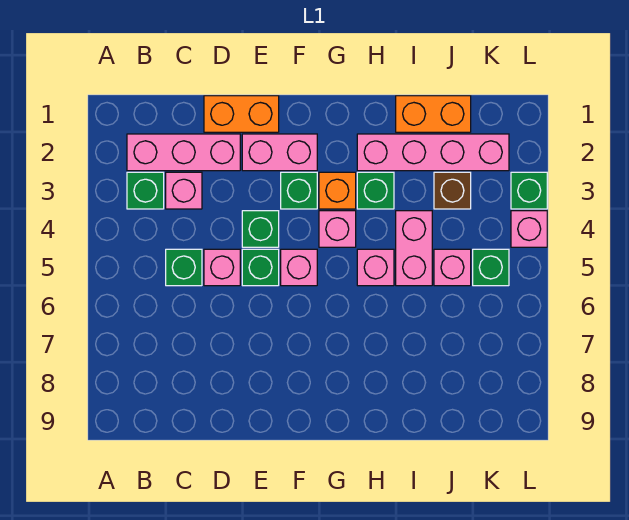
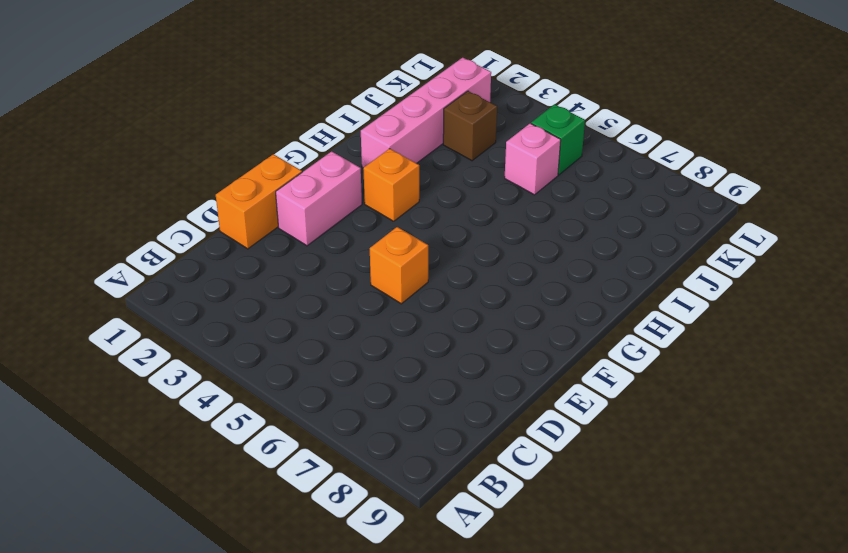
orange 1x1 brick [370,227,428,304] -> green 1x1 brick [242,249,279,286]
none -> pink 1x3 brick [127,134,240,171]
none -> green 1x1 brick [127,172,164,209]
none -> pink 1x1 brick [166,172,202,209]

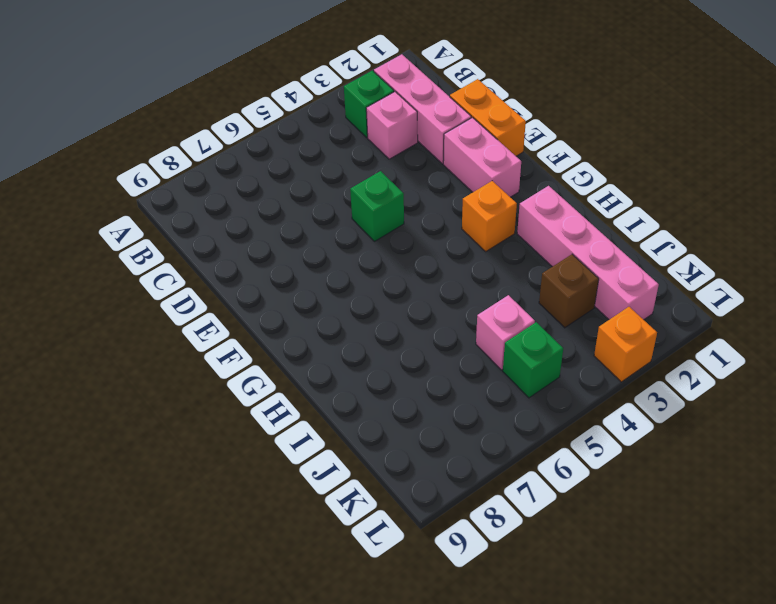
orange 1x1 brick [594,307,657,382] -> green 1x1 brick [511,172,547,209]
none -> green 1x1 brick [166,249,202,286]
none -> pink 1x1 brick [204,249,240,286]
none -> green 1x1 brick [242,211,279,247]

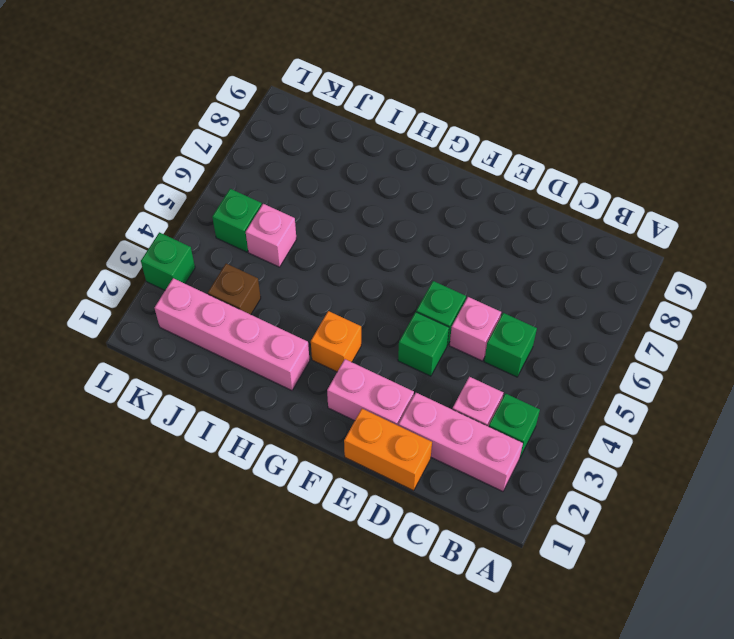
none -> green 1x1 brick [281,172,317,209]
none -> pink 1x1 brick [281,249,317,286]
none -> pink 1x1 brick [319,211,356,247]

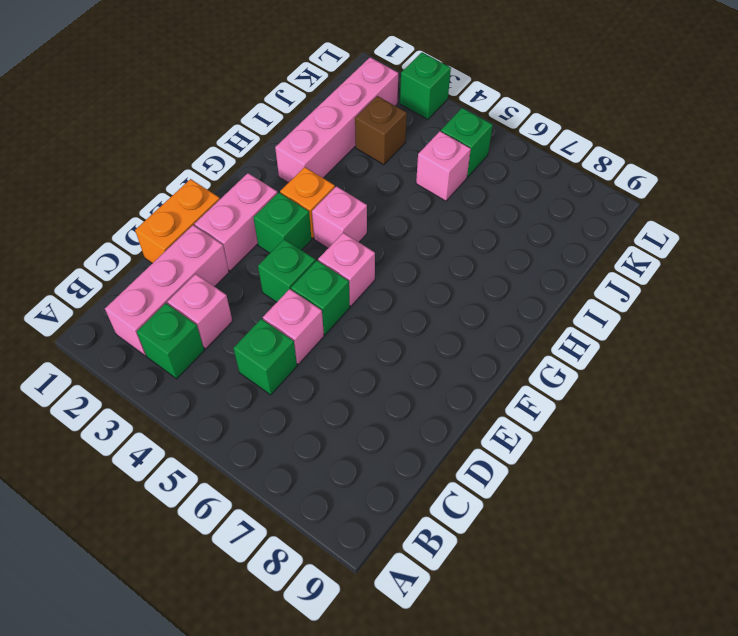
none -> green 1x1 brick [357,172,394,209]
none -> pink 1x1 brick [357,249,394,286]
none -> orange 1x2 brick [396,96,471,132]

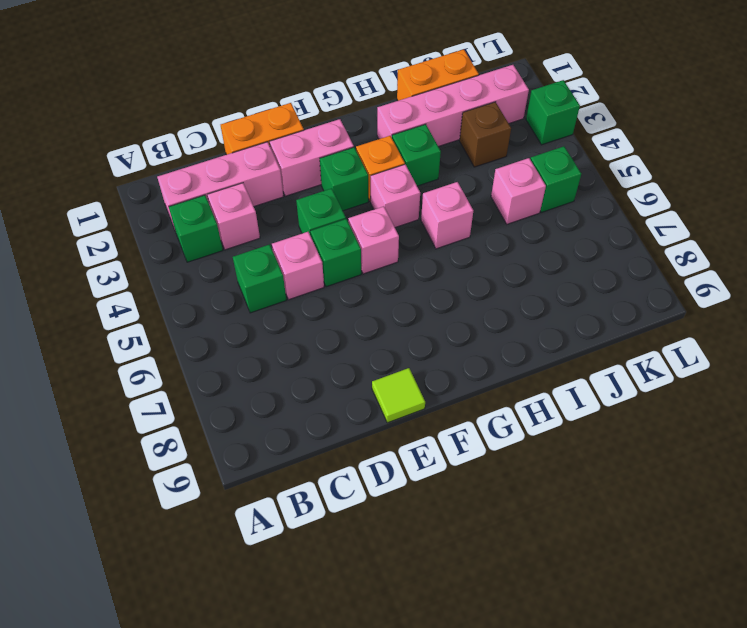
lime 1x1 tile [372,368,425,423] -> none
none -> pink 1x2 brick [396,211,432,286]
none -> pink 1x1 brick [511,211,547,247]

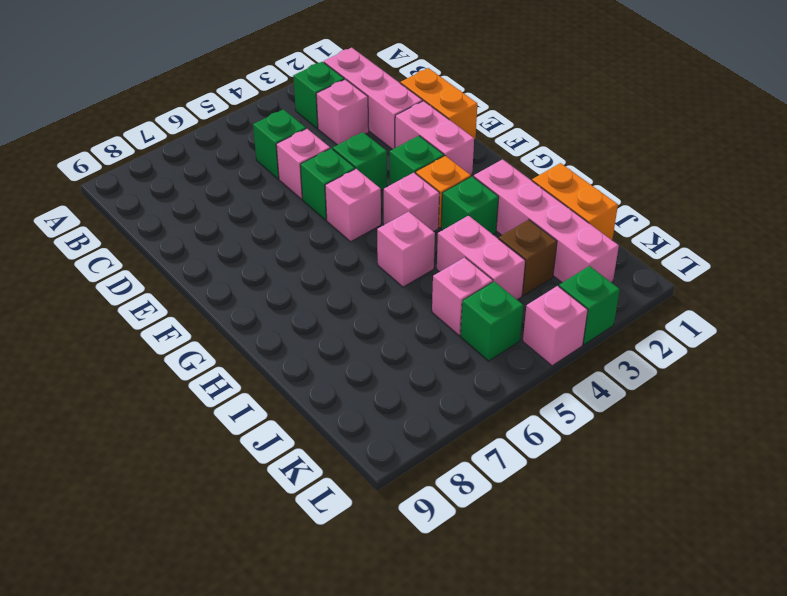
pink 1x2 brick [437,215,525,300] -> pink 1x2 brick turned to [396,211,432,286]

